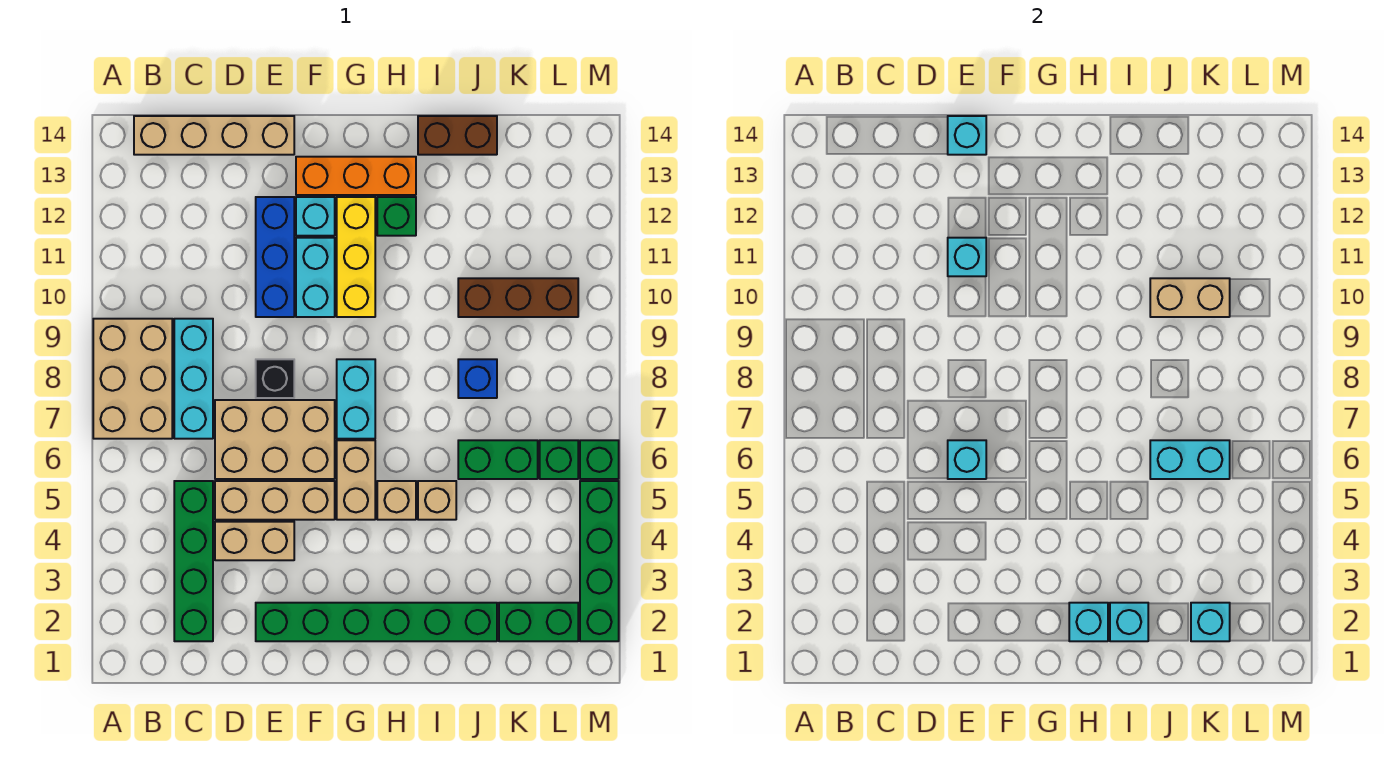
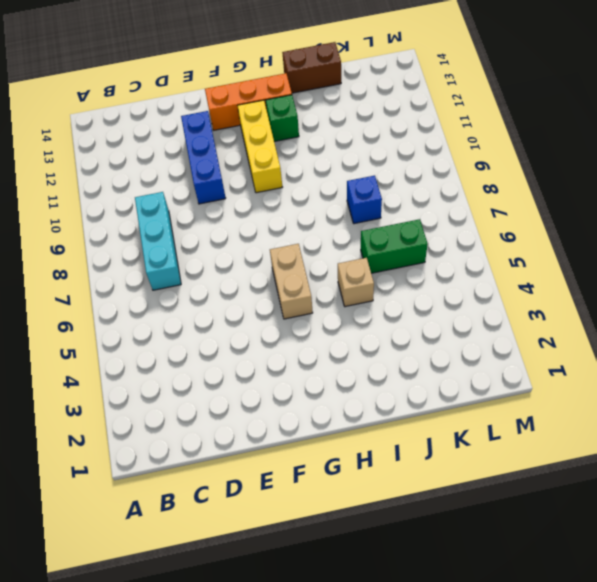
none -> tan 2x3 brick [93,319,172,439]
none -> tan 1x4 brick [134,116,294,155]
none -> green 1x4 brick [174,481,213,641]
none -> tan 1x2 brick [215,522,294,560]

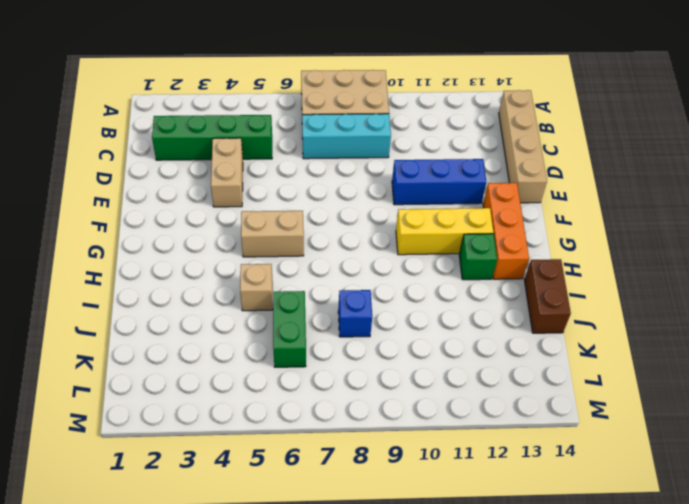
none -> tan 1x3 brick [215,481,335,520]
none -> tan 2x3 brick [215,400,335,479]
none -> green 1x6 brick [256,603,497,641]
none -> black 1x1 brick [256,359,294,398]

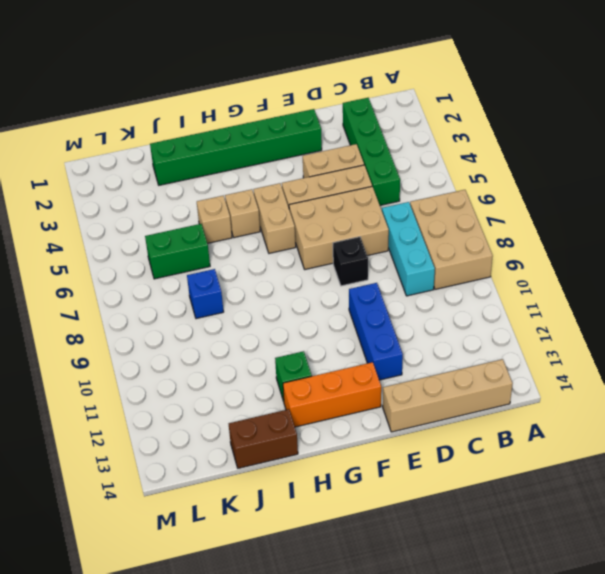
none -> cyan 1x2 brick [296,238,335,317]
none -> cyan 1x1 brick [296,197,335,236]
none -> cyan 1x2 brick [337,359,375,439]
none -> yellow 1x3 brick [337,197,375,317]

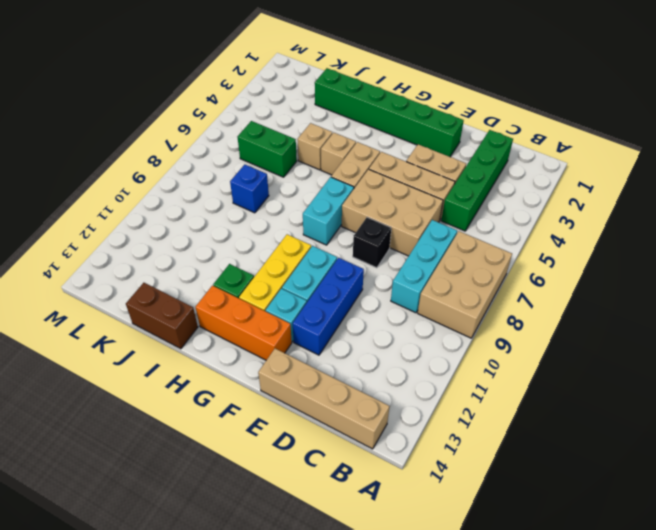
none -> brown 1x3 brick [458,278,578,317]
none -> green 1x2 brick [499,603,578,641]
none -> green 1x1 brick [540,440,578,479]
none -> green 1x4 brick [580,481,619,641]

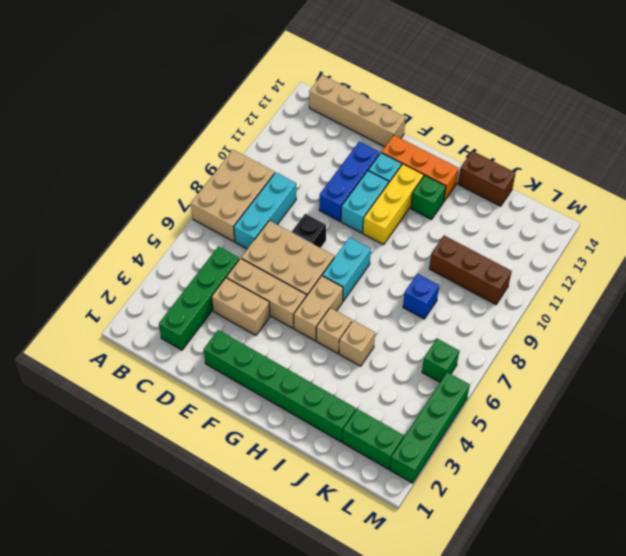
none -> green 1x2 brick [458,440,538,479]
none -> green 1x1 brick [580,440,619,479]
none -> cyan 1x1 brick [948,440,986,479]
none -> cyan 1x1 brick [948,238,986,276]

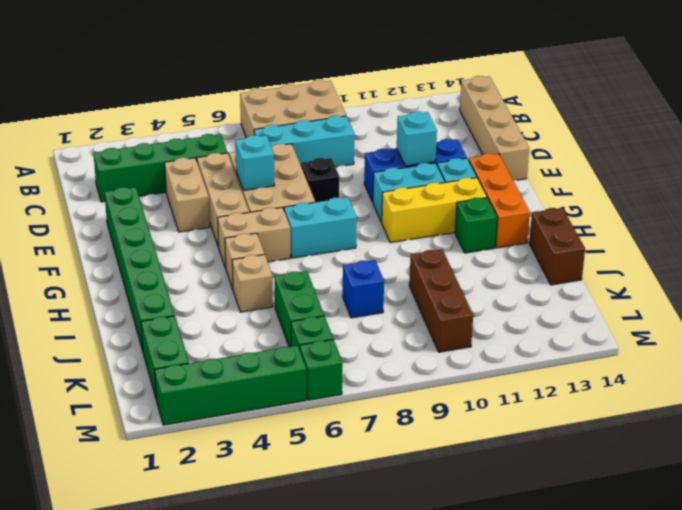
none -> cyan 1x1 brick [948,116,986,155]
none -> cyan 1x1 brick [1069,603,1108,641]
none -> cyan 1x1 brick [1110,603,1148,641]
none -> cyan 1x2 brick [1150,440,1230,479]

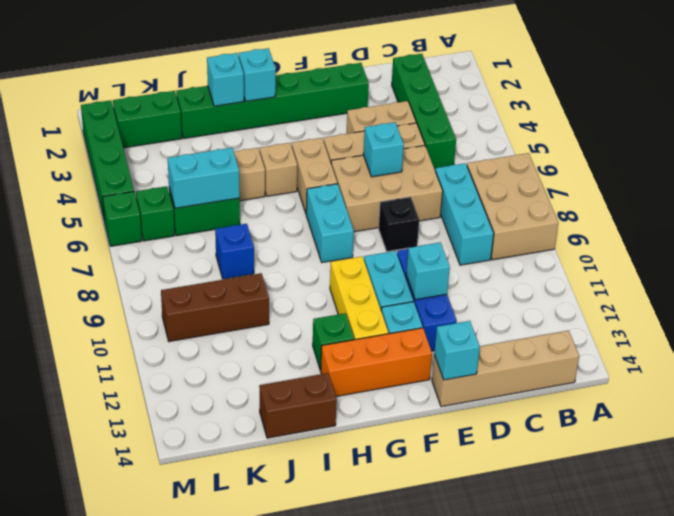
none -> tan 1x2 brick [1150,278,1230,317]
none -> cyan 1x1 brick [1191,603,1230,641]

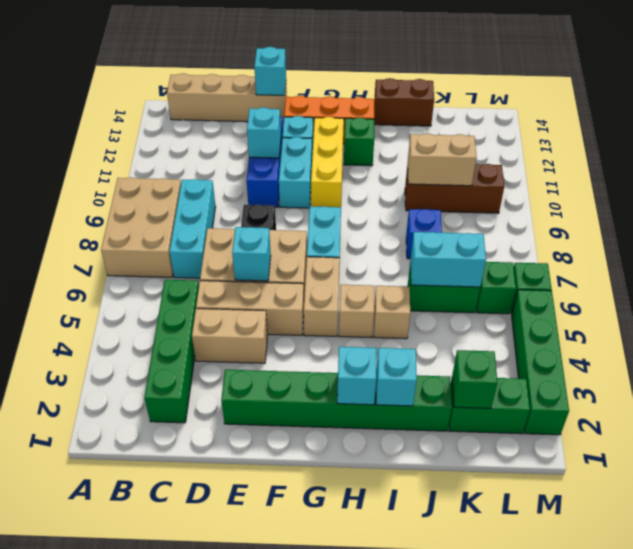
green 1x1 brick [452,350,497,408] -> cyan 1x1 brick [1191,603,1230,641]

